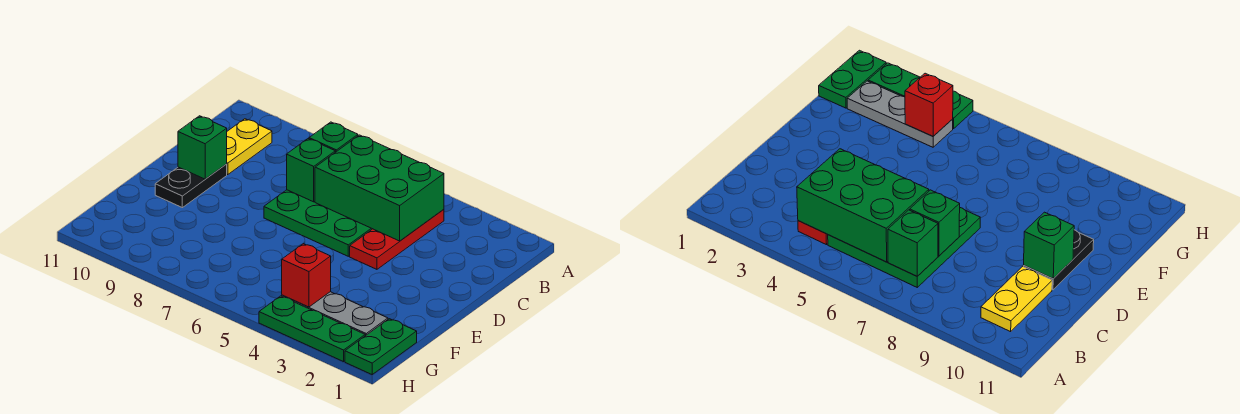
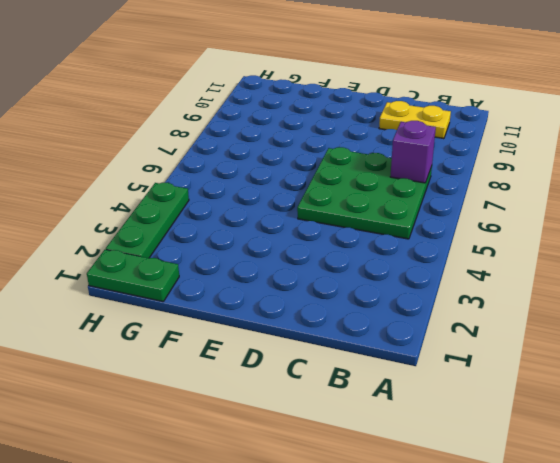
purple 1x1 brick [390,121,436,183] -> green 1x1 brick [309,122,358,152]
none -> red 1x3 plate [350,209,444,269]
none -> black 1x2 plate [155,164,227,208]
none -> grey 1x3 plate [282,292,388,336]

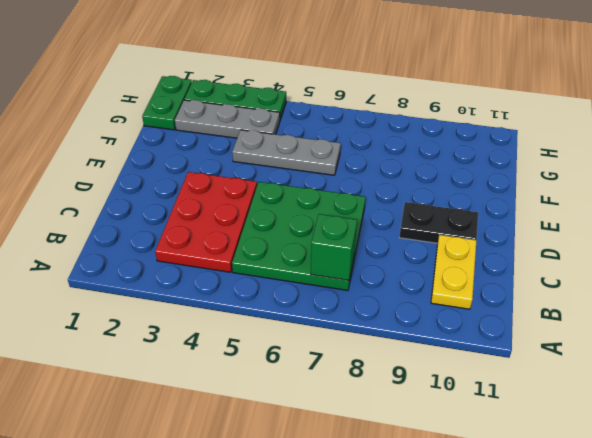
red 2x3 plate [155,172,257,272] -> red 1x3 plate [350,209,444,269]
black 1x2 plate [399,202,478,243] -> black 1x2 plate turned to [155,164,227,208]
grey 1x3 plate [232,130,341,175] -> none
none -> green 2x3 brick [315,135,444,241]
none -> green 1x1 brick [287,139,335,202]
none -> green 1x1 brick [178,116,227,179]

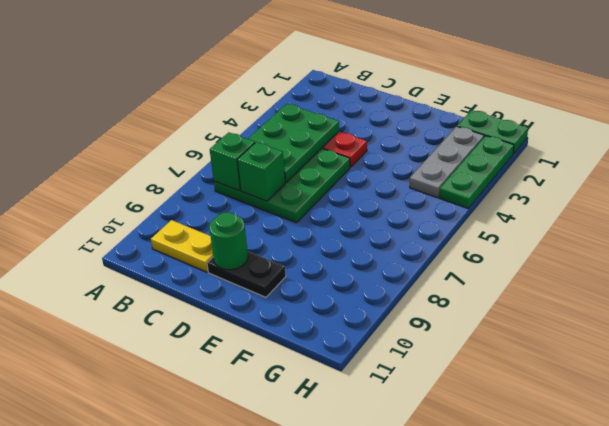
green 2x3 plate [248,104,339,182] -> green 2x3 brick [315,135,444,241]
green 1x1 round brick [209,212,248,270] -> green 1x1 brick [178,116,227,179]
none -> red 1x1 brick [282,244,331,307]

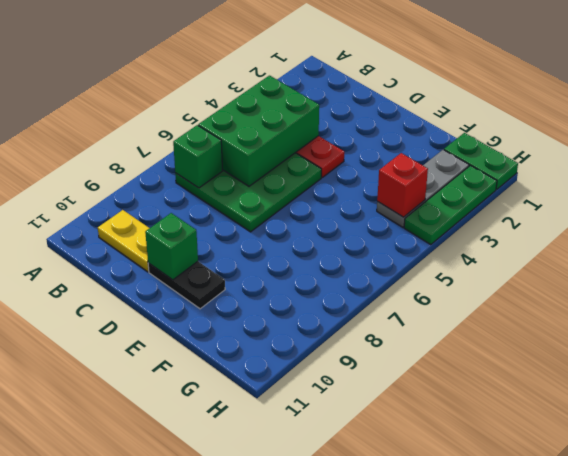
none -> green 1x1 brick [287,139,335,202]

